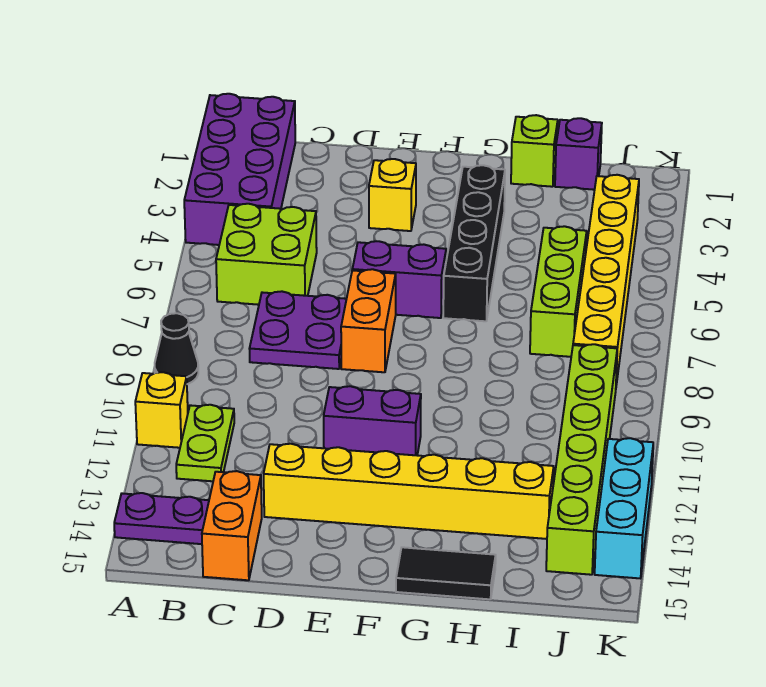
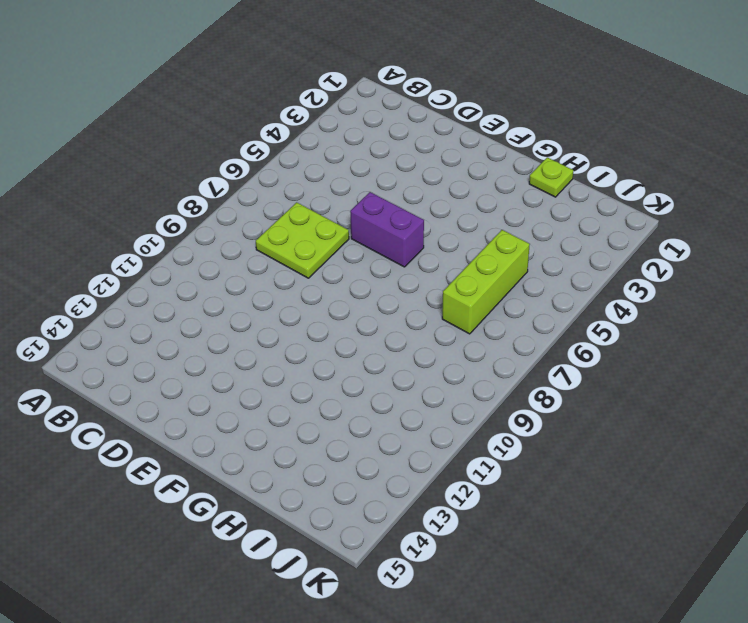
lime 2x2 plate [256,202,349,278] -> purple 2x2 plate [249,291,346,369]
lime 1x1 plate [529,158,573,197] -> lime 1x1 brick [511,115,558,187]
none -> purple 2x4 brick [184,94,295,245]
none -> black 1x1 cone [155,313,198,384]
none -> yellow 1x1 brick [135,372,188,448]

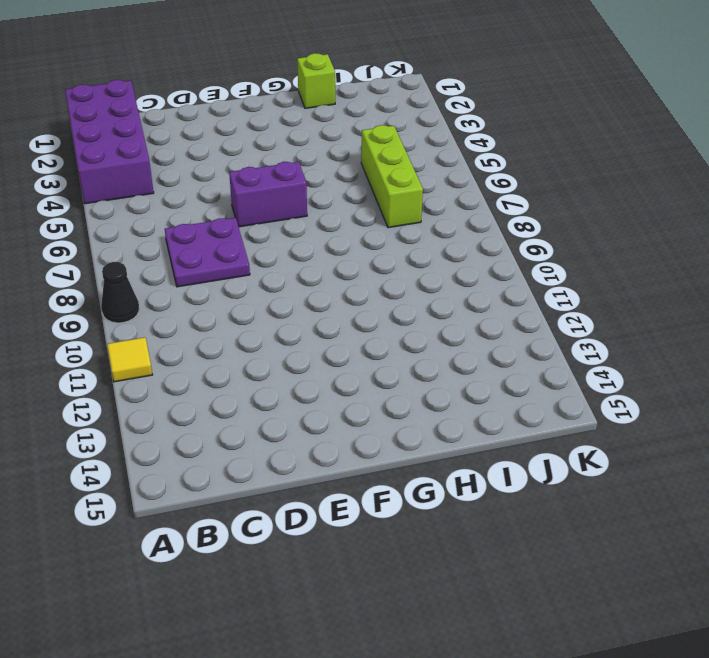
yellow 1x1 tile [107,337,152,382] -> yellow 1x1 brick [135,372,188,448]
none -> purple 1x2 plate [114,493,209,544]
none -> lime 2x2 brick [216,204,317,305]
none -> lime 1x2 plate [176,405,234,481]

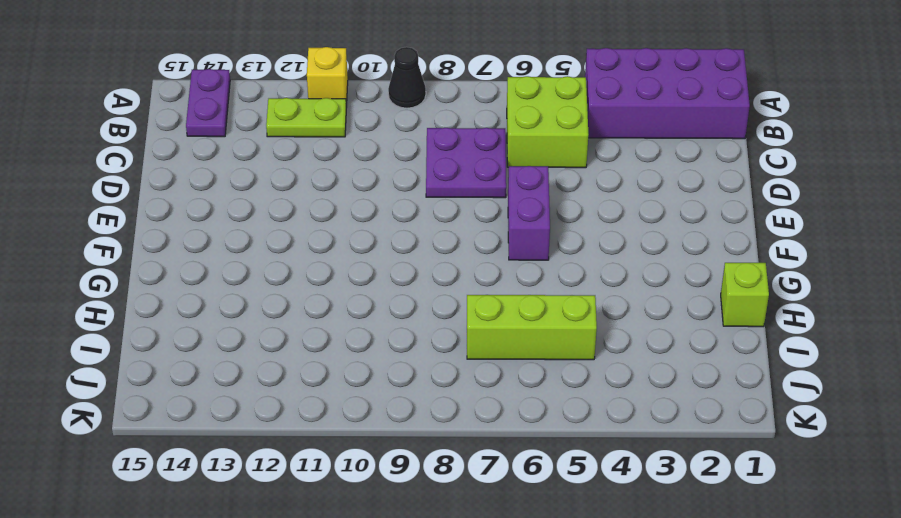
none -> orange 1x2 brick [202,471,262,580]
none -> yellow 1x6 brick [264,444,554,539]
none -> yellow 1x1 brick [369,159,416,231]

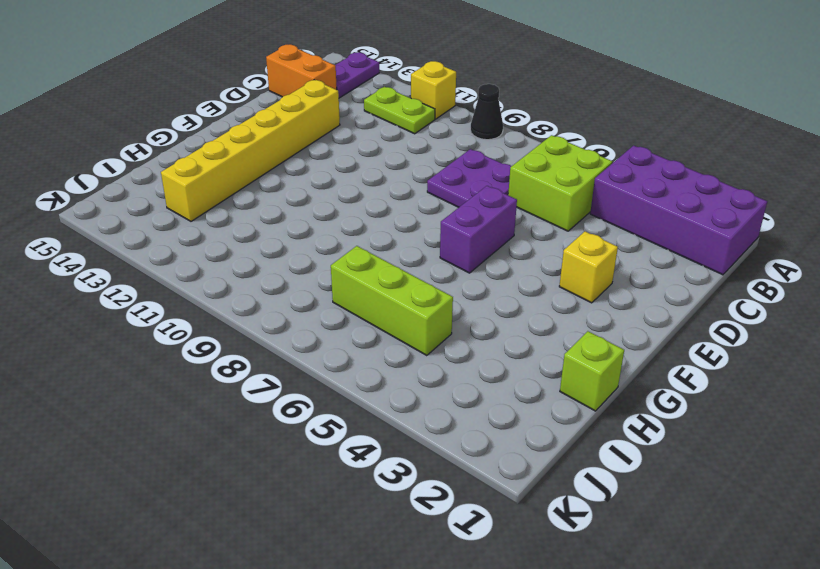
none -> orange 1x2 brick [341,269,396,372]
none -> purple 1x2 brick [324,386,421,455]
none -> black 1x4 brick [443,165,505,321]

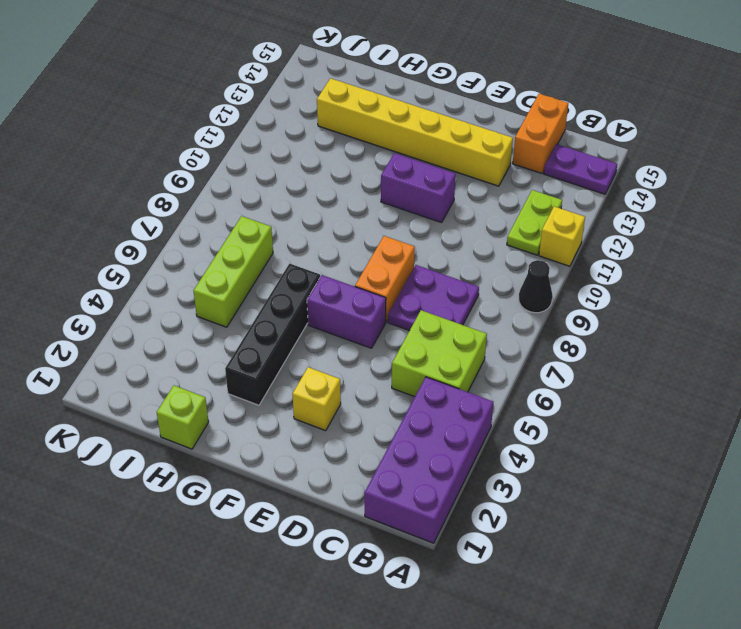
none -> black 1x2 tile [396,547,496,599]
none -> purple 1x1 brick [555,118,602,190]
none -> yellow 1x6 brick [573,175,639,385]

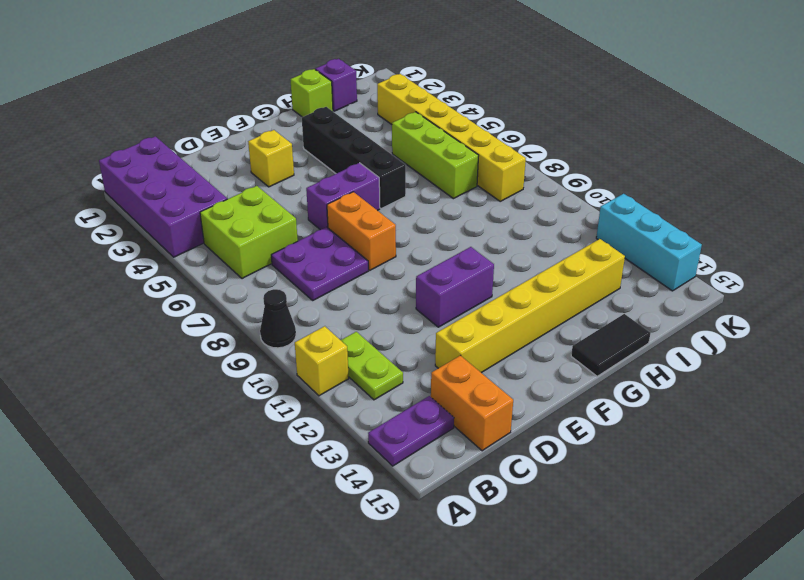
none -> lime 1x6 brick [546,344,617,575]

